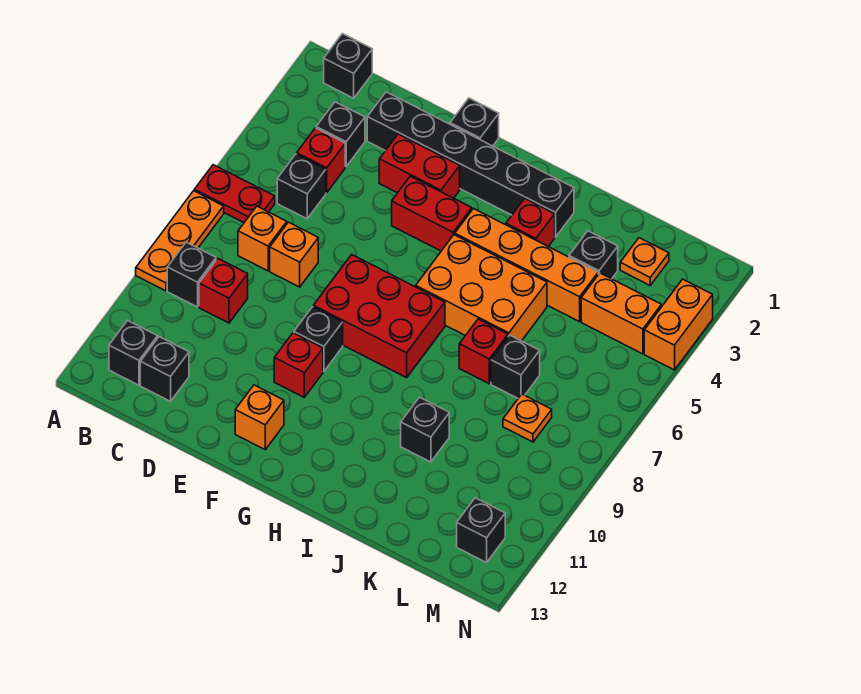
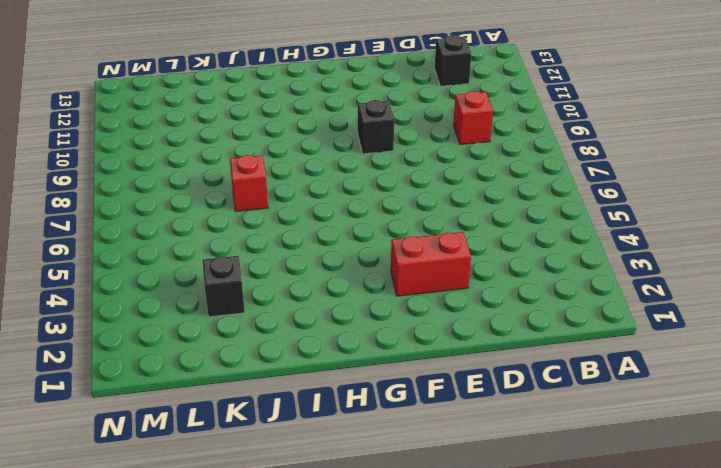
none -> red 1x2 plate [194,165,275,223]
none -> orange 1x3 plate [136,191,224,291]
none -> black 1x1 brick [324,34,372,98]
none -> black 1x1 brick [167,242,216,307]

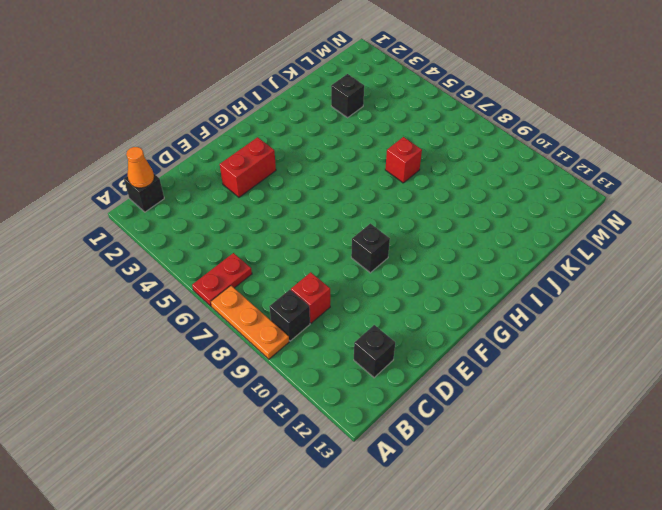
orange 1x1 cone [126,147,154,188] -> none
none -> black 1x1 brick [109,321,158,385]
none -> black 1x1 brick [316,102,365,166]
none -> red 1x1 brick [297,128,345,193]
none -> black 1x1 brick [277,154,326,219]

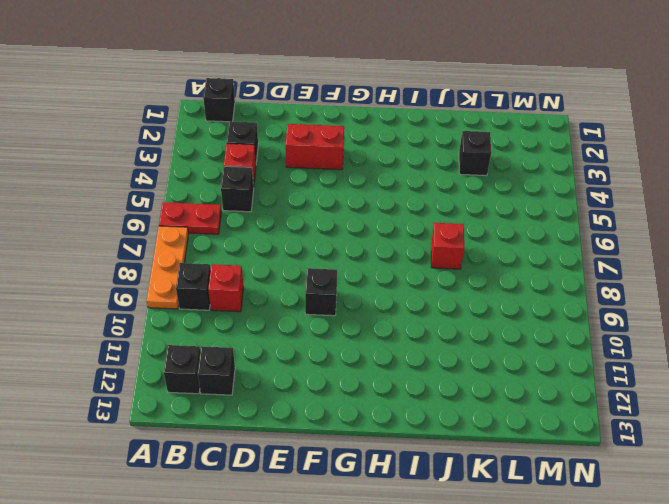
none -> orange 1x1 brick [238,206,287,271]
none -> black 1x6 brick [367,92,574,237]
none -> orange 1x1 brick [270,222,318,287]
none -> black 1x1 brick [450,98,499,146]

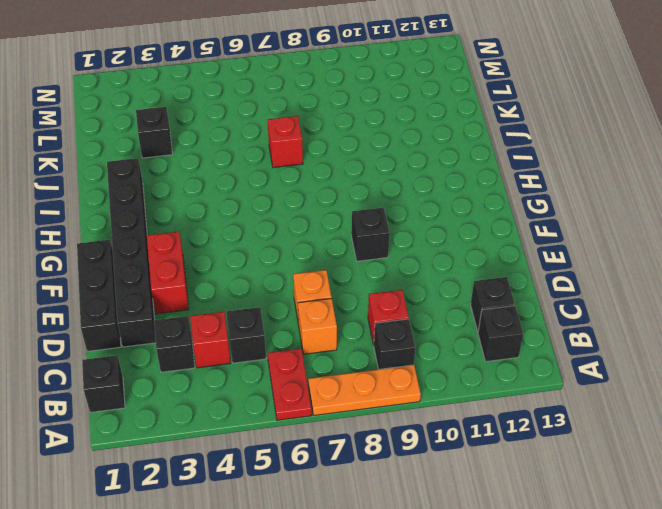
black 1x3 brick [77,240,121,351] -> black 1x1 brick [450,98,499,146]
none -> red 1x2 brick [392,176,472,251]
none -> red 2x3 brick [313,255,445,378]
none -> red 1x1 brick [274,333,323,397]
none -> orange 1x1 brick [235,385,284,449]

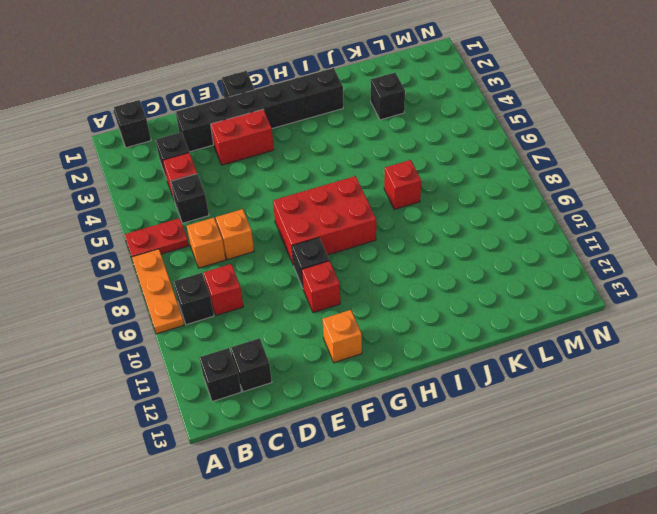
none -> red 1x2 brick [392,176,472,251]
none -> orange 1x4 brick [455,209,598,322]
none -> orange 2x3 brick [416,235,547,341]
none -> red 1x1 brick [506,199,555,247]

